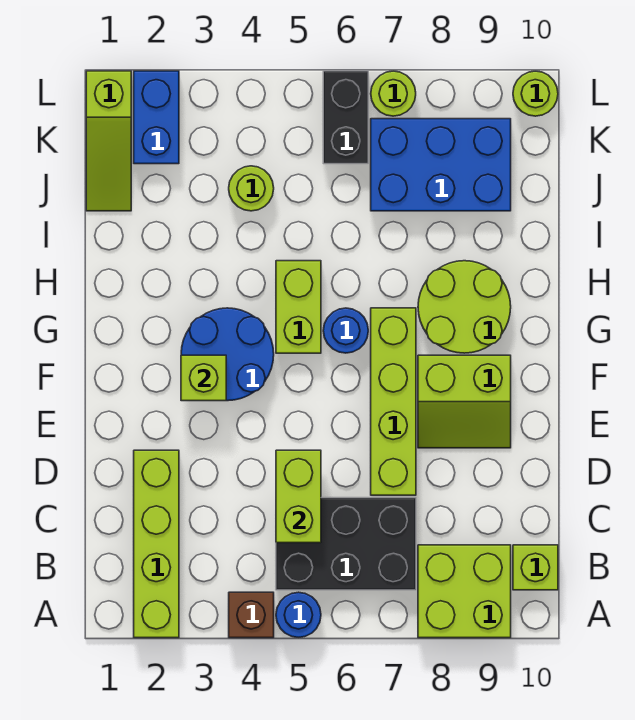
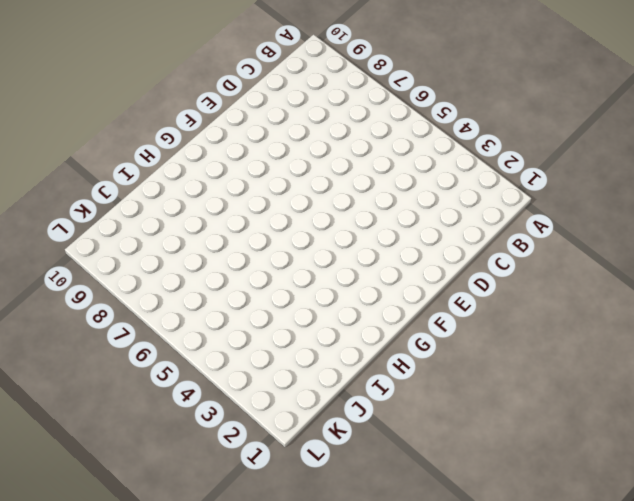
none -> lime 1x4 brick [134,450,179,638]
none -> brown 1x1 brick [229,592,274,638]
none -> blue 1x1 round brick [276,592,321,637]

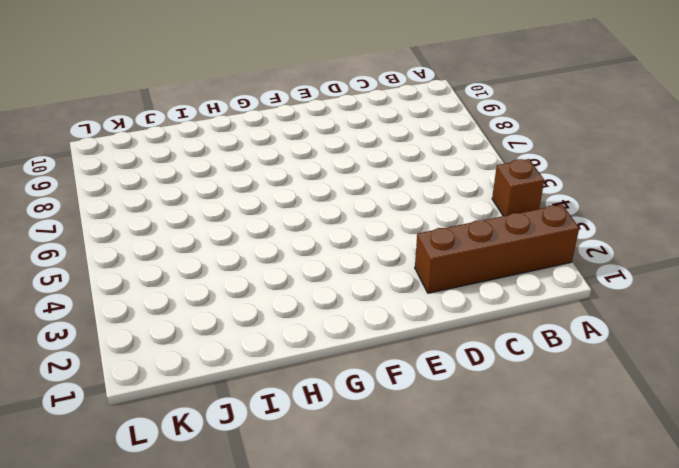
brown 1x4 brick [415,205,579,293] -> lime 1x4 brick [134,450,179,638]
none -> blue 1x1 round brick [276,592,321,637]
none -> lime 2x2 brick [418,545,511,638]
none -> black 2x3 brick [276,498,416,590]

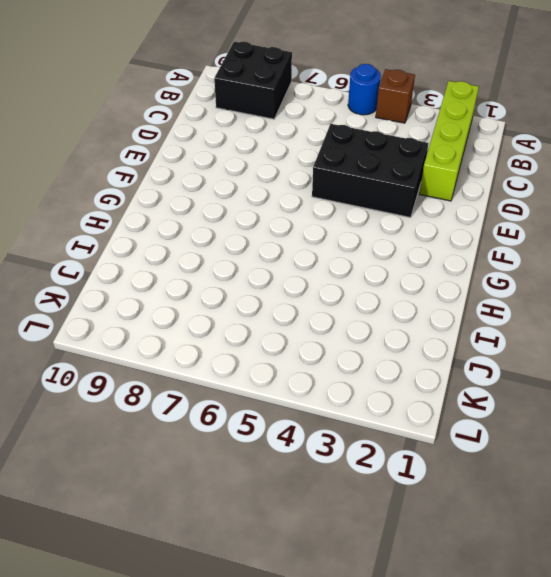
black 2x2 brick [214,42,292,119] -> lime 2x2 brick [418,545,511,638]
black 2x3 brick [312,124,428,218] -> black 2x3 brick moved to [276,498,416,590]
none -> lime 1x1 brick [513,545,558,590]
none -> lime 1x4 brick [371,308,416,495]
none -> lime 2x2 slope [418,355,511,448]

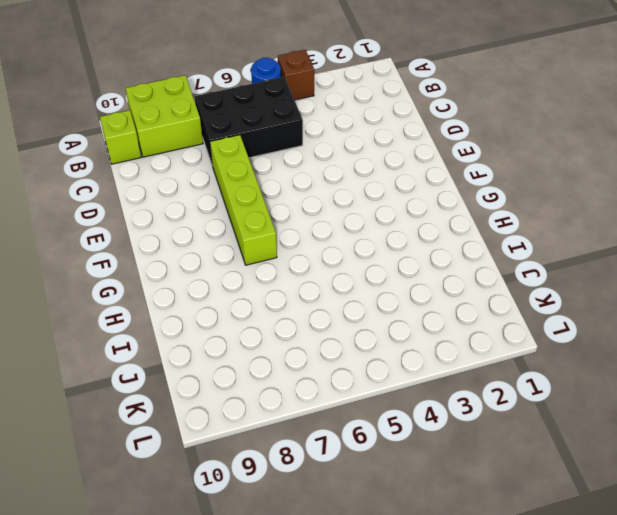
none -> lime 1x4 brick [134,450,179,638]
none -> lime 2x2 slope [418,355,511,448]
none -> blue 2x2 round brick [181,308,274,401]

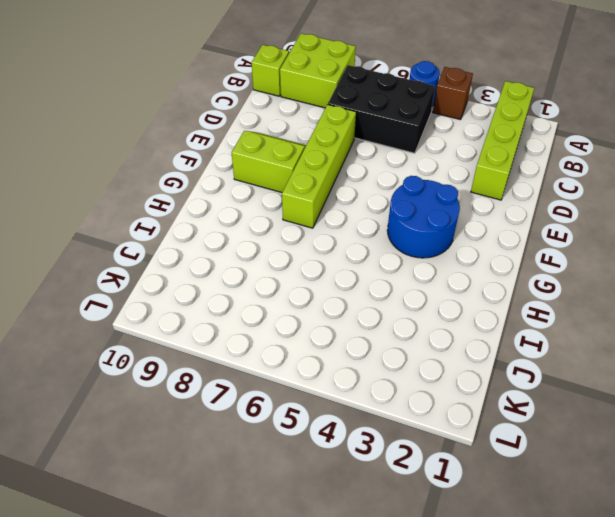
none -> lime 1x2 brick [276,261,321,353]
none -> blue 1x1 round brick [323,308,368,353]
none -> lime 2x2 round brick [418,261,511,353]

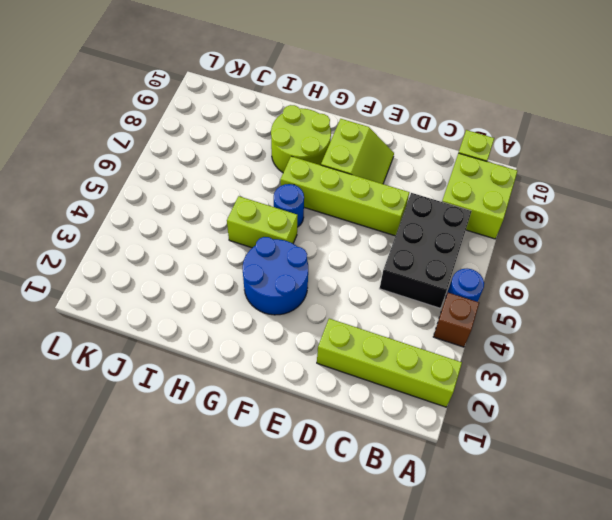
none -> lime 1x3 slope [86,71,131,211]
none -> lime 1x1 round brick [229,166,274,211]
none -> blue 2x3 brick [371,119,511,211]

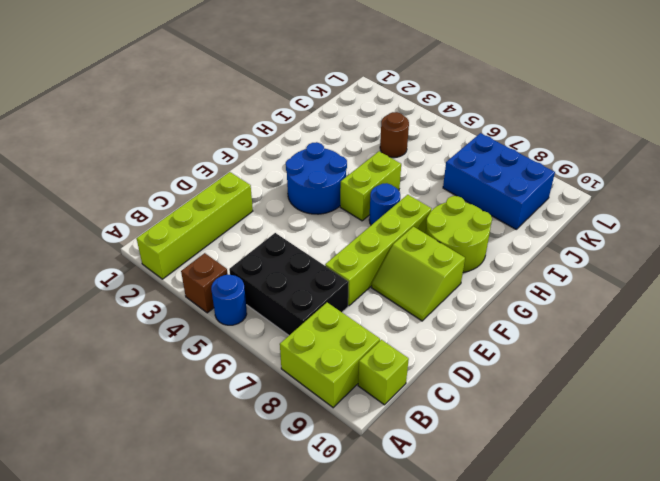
brown 1x1 round brick [380,112,409,157] -> lime 1x1 round brick [229,166,274,211]
none -> lime 1x3 slope [86,71,131,211]
none -> blue 1x2 brick [134,71,179,164]
none -> black 1x2 brick [323,71,368,164]

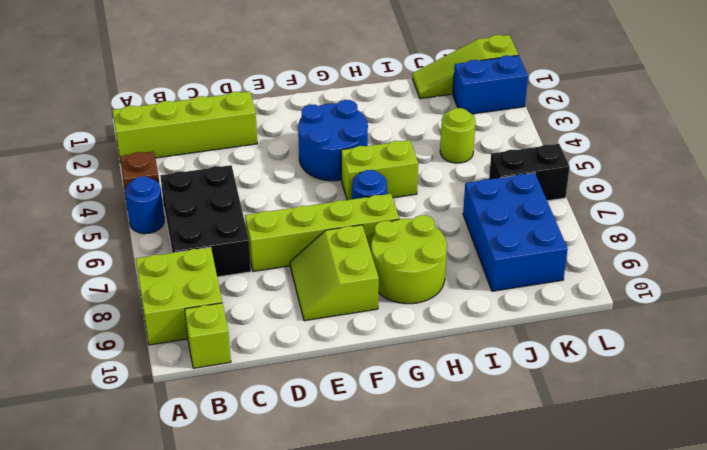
none -> lime 1x1 round brick [371,71,416,116]
none -> lime 1x1 round brick [513,71,558,116]
none -> lime 1x2 brick [276,450,321,543]

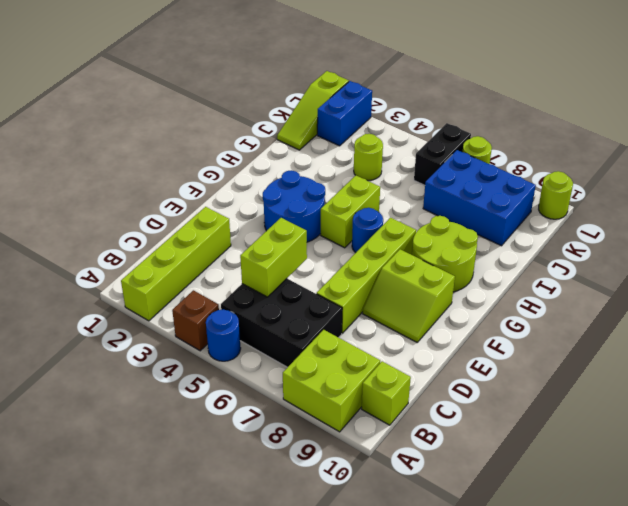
none -> lime 1x1 brick [181,355,226,401]

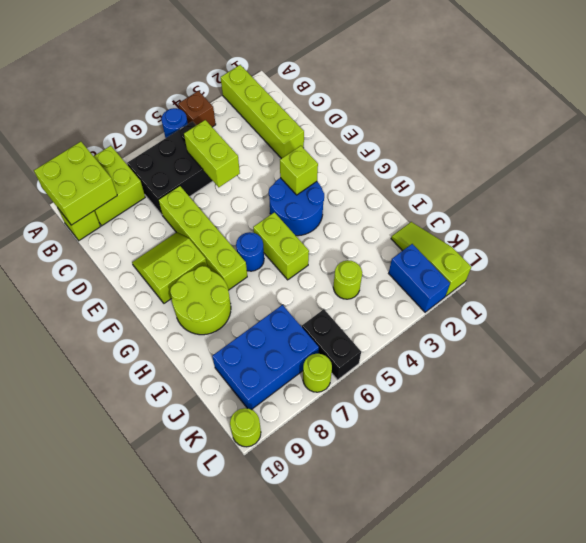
lime 2x2 brick [34,142,117,225] -> none

